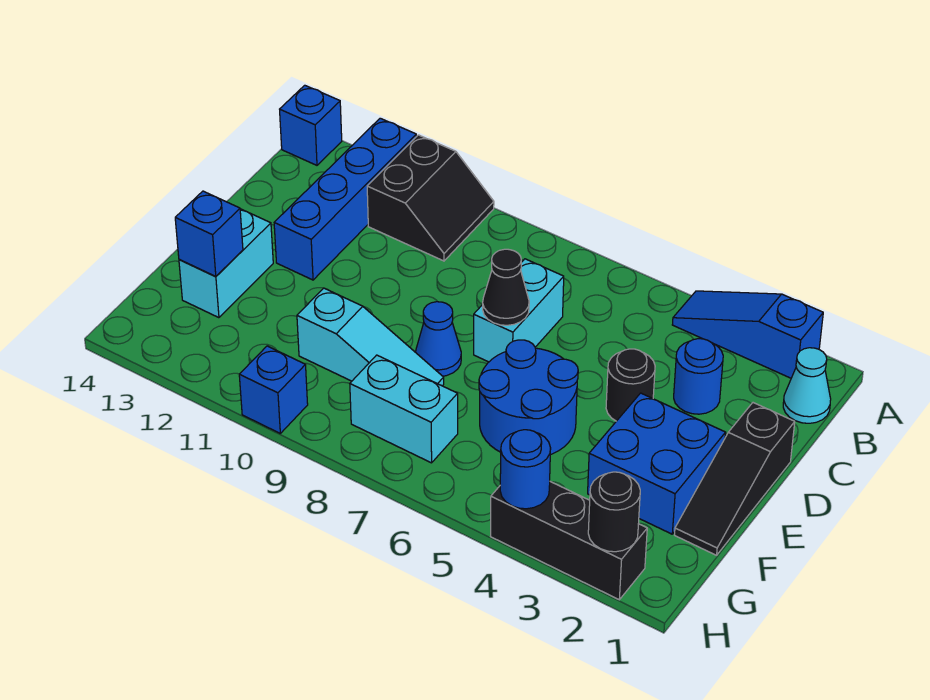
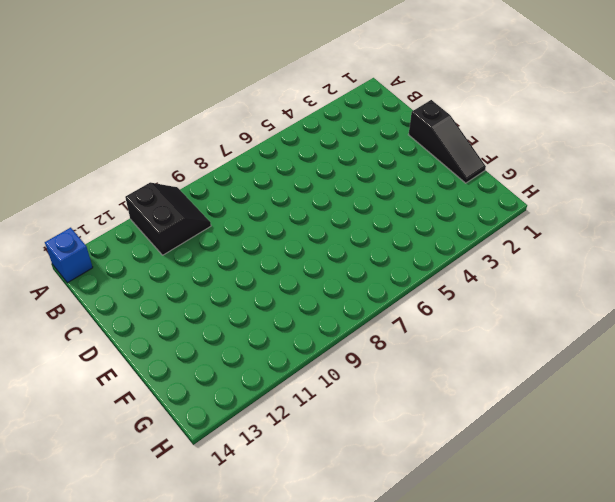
none -> blue 1x3 slope [672,291,823,378]
none -> blue 1x4 brick [274,118,416,280]
none -> cyan 1x1 cone [783,348,831,423]

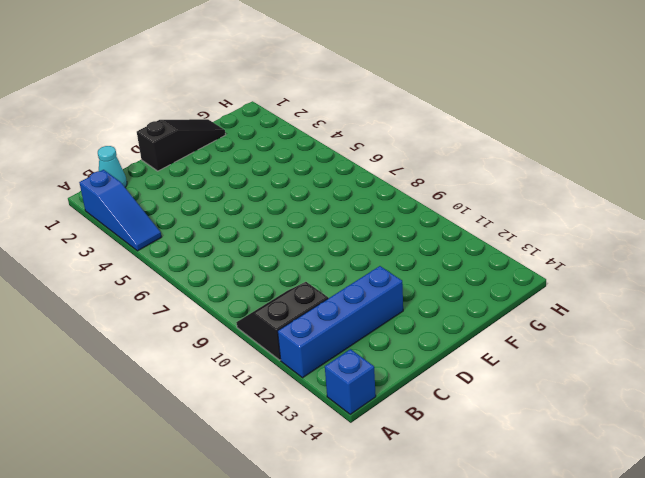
none -> blue 1x1 round brick [674,339,723,414]
none -> cyan 1x2 brick [474,259,564,362]
none -> black 1x1 round brick [606,349,655,421]

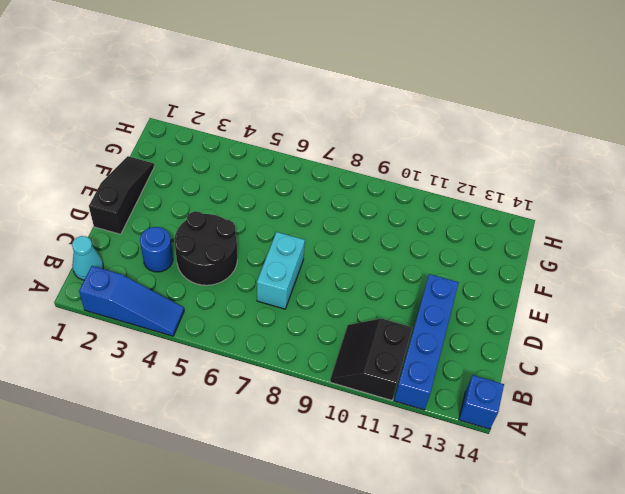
black 2x2 round brick [175,211,237,285] -> black 1x1 round brick [606,349,655,421]
none -> blue 2x2 brick [588,393,726,534]
none -> blue 2x2 round brick [479,340,578,455]
none -> blue 1x1 cone [416,302,461,376]

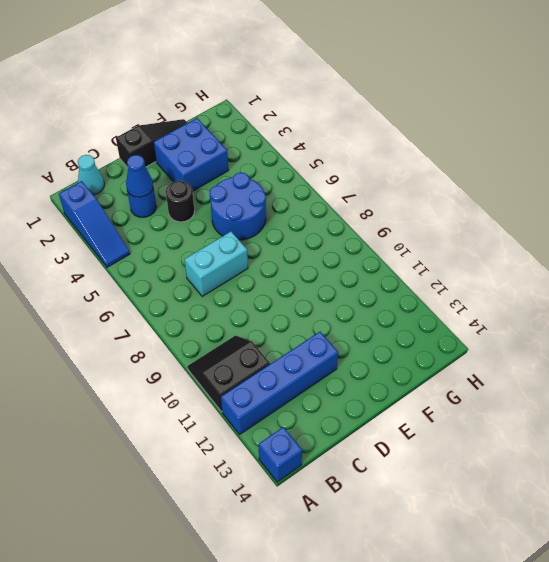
blue 1x1 cone [126,155,153,197] -> blue 1x1 cone moved to [416,302,461,376]
none -> cyan 1x2 brick [179,209,273,318]
none -> cyan 1x3 slope [297,288,444,386]
none -> cyan 1x2 brick [350,355,458,463]

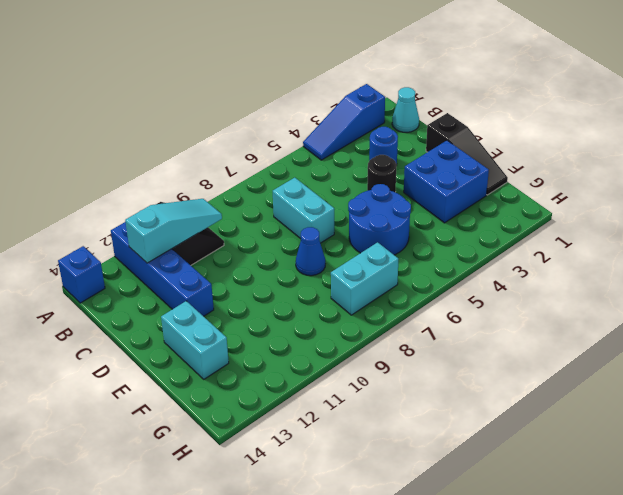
cyan 1x3 slope [125,199,222,263] -> cyan 1x3 slope moved to [297,288,444,386]
none -> black 1x3 brick [491,482,647,600]
none -> blue 1x1 brick [239,346,308,433]
none -> black 1x1 cone [483,249,529,325]

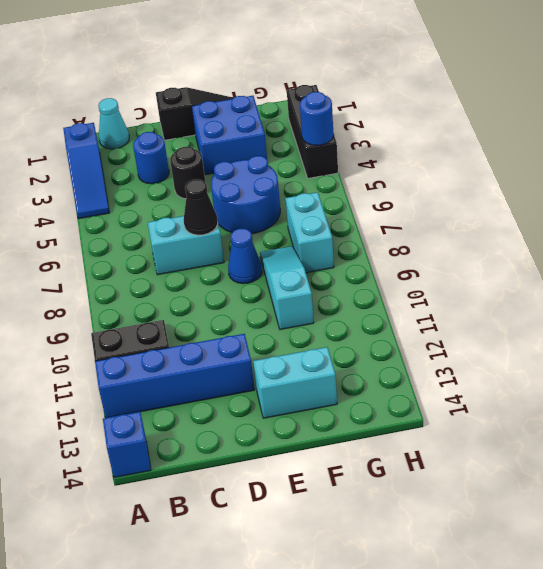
none -> blue 1x1 brick [239,346,308,433]
none -> blue 1x1 brick [175,191,243,276]
none -> black 1x1 round brick [588,472,640,552]

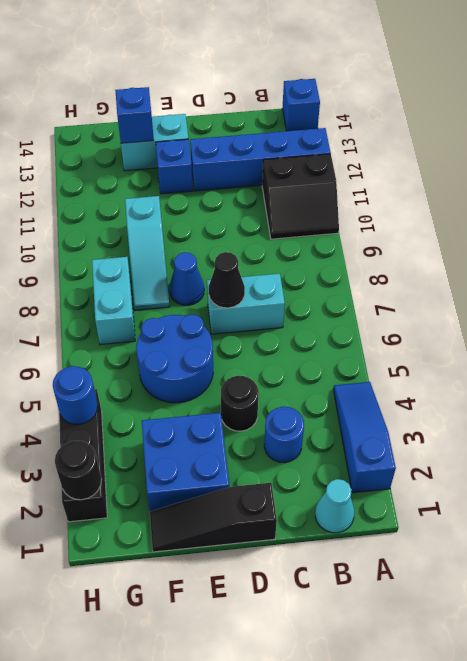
blue 1x1 brick [156,139,193,194] -> blue 1x1 brick moved to [239,346,308,433]

